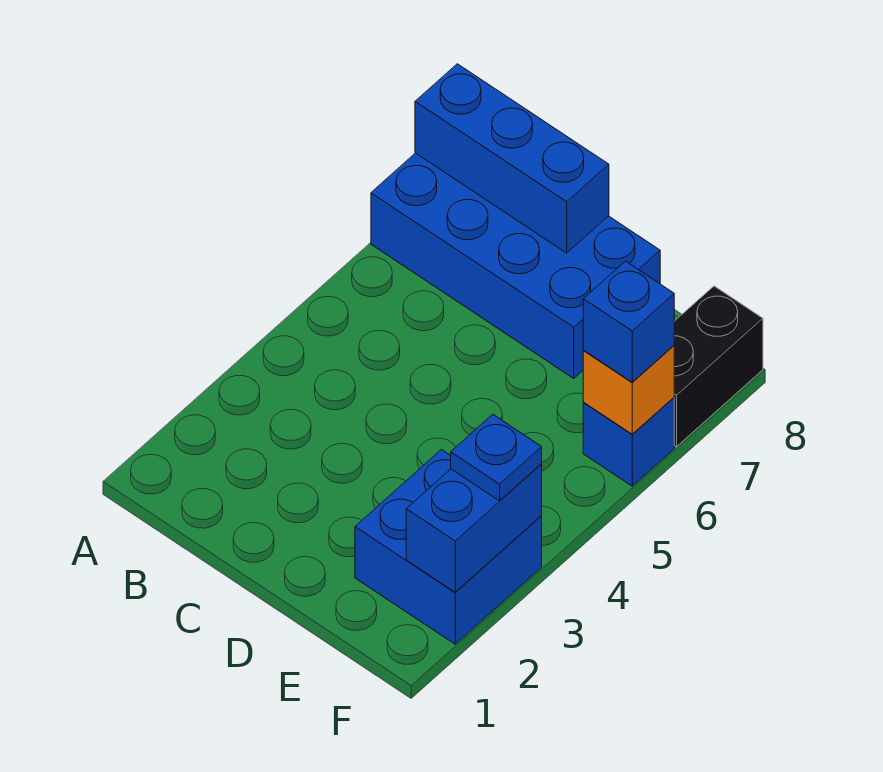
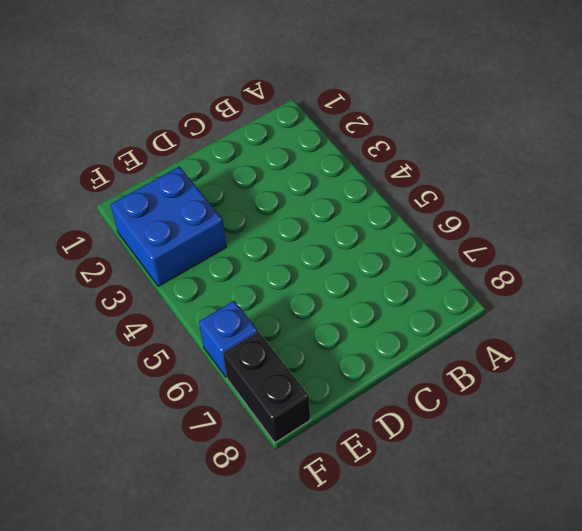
none -> blue 2x4 brick [371,153,660,378]
none -> blue 1x3 brick [415,64,609,253]

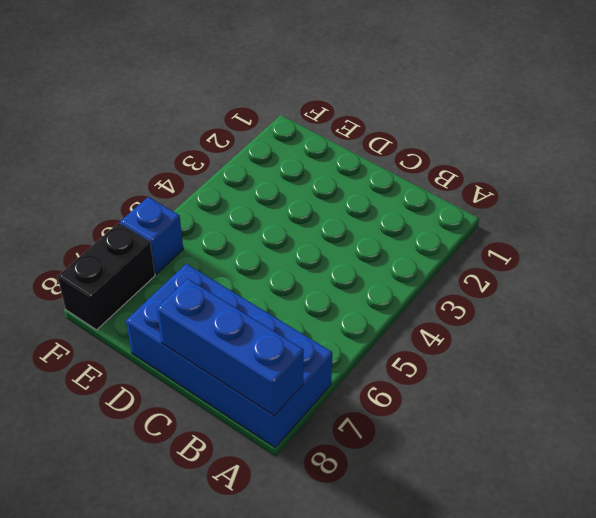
none -> blue 2x2 brick [355,450,542,644]
none -> blue 1x2 brick [406,464,542,592]

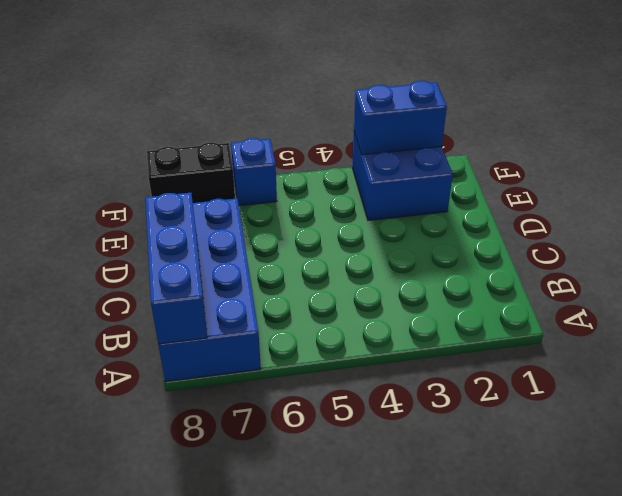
none -> orange 1x1 brick [583,346,674,434]
none -> blue 1x1 plate [451,414,542,501]

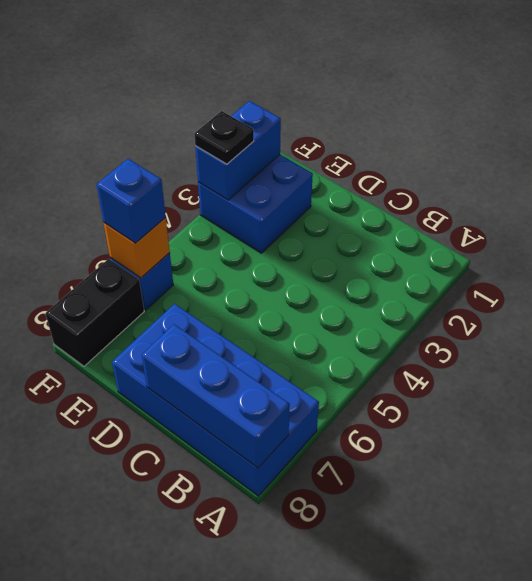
black 1x1 plate [194,111,254,164] -> blue 1x1 plate [451,414,542,501]

